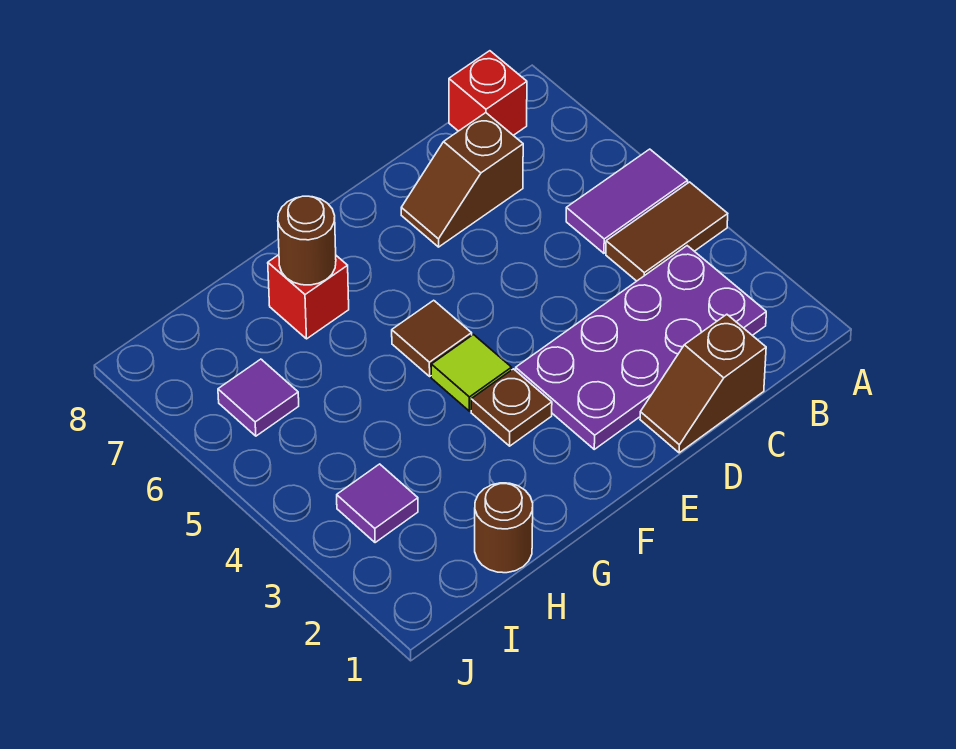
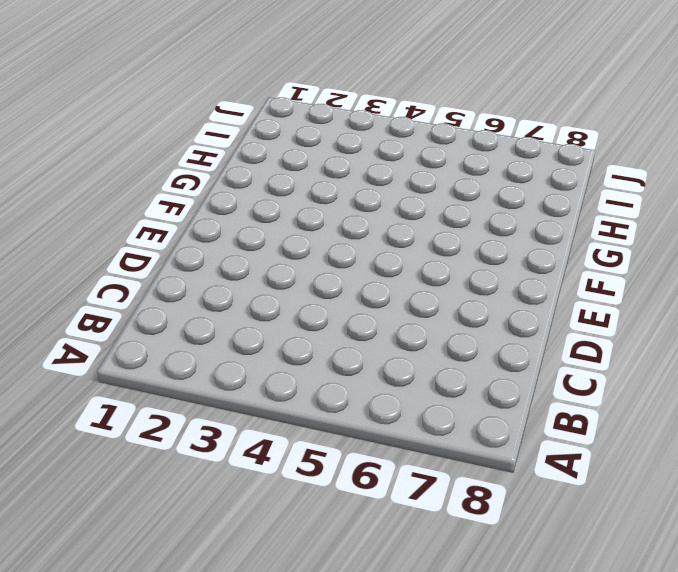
none -> brown 1x2 tile [606,182,728,281]
none -> purple 1x2 tile [566,149,688,253]
none -> purple 2x4 plate [516,246,766,449]

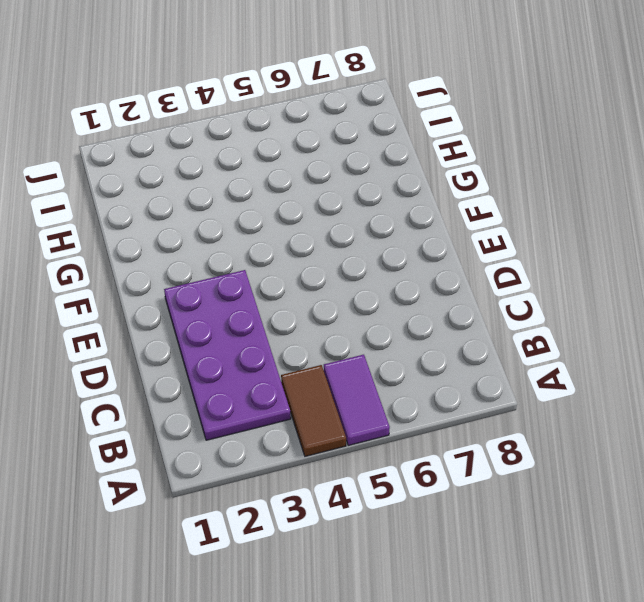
none -> red 1x1 brick [449,51,527,135]
none -> brown 1x2 slope [640,314,766,453]
none -> brown 1x2 slope [401,113,523,247]

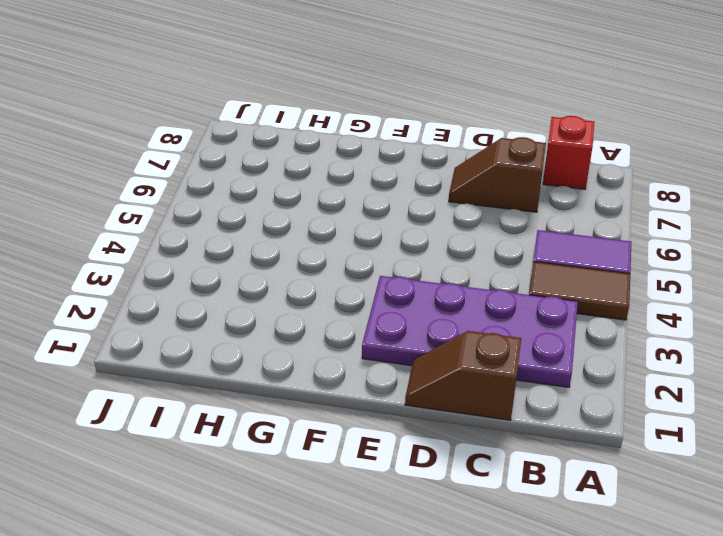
none -> brown 1x1 plate [471,369,552,446]
none -> lime 1x1 tile [431,335,512,411]
none -> brown 1x1 tile [392,300,472,376]

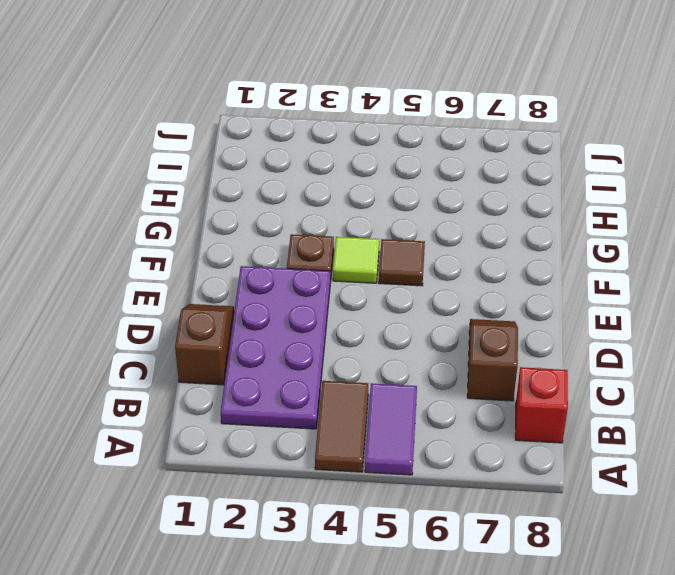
none -> red 1x1 brick [268,255,349,339]
none -> brown 1x1 round brick [475,483,533,573]
none -> purple 1x1 tile [337,464,418,543]

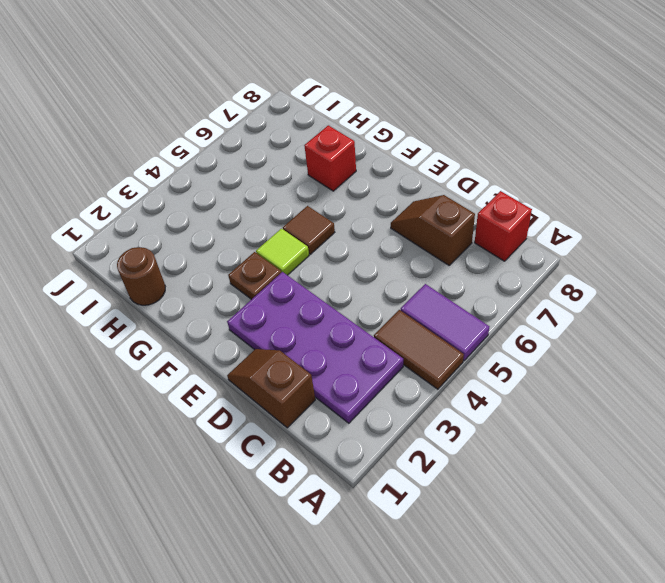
none -> purple 1x1 tile [337,464,418,543]
none -> purple 1x1 tile [218,359,299,436]
none -> brown 1x1 round brick [278,196,336,285]

